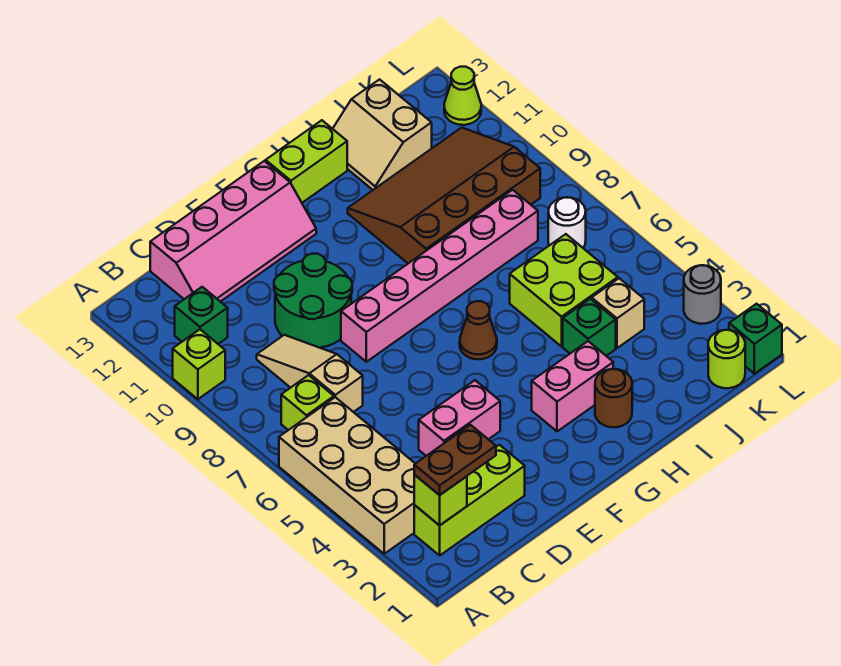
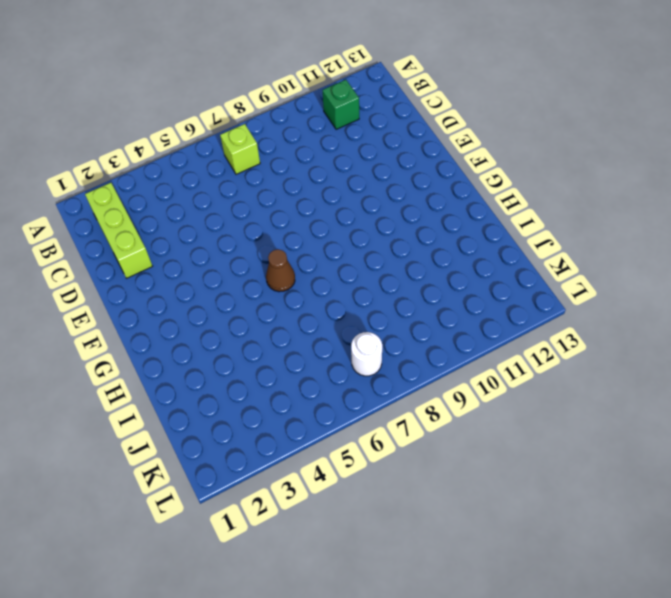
none -> tan 2x4 brick [279,397,415,554]
none -> lime 1x1 brick [173,329,225,399]
none -> tan 1x3 slope [257,335,363,412]

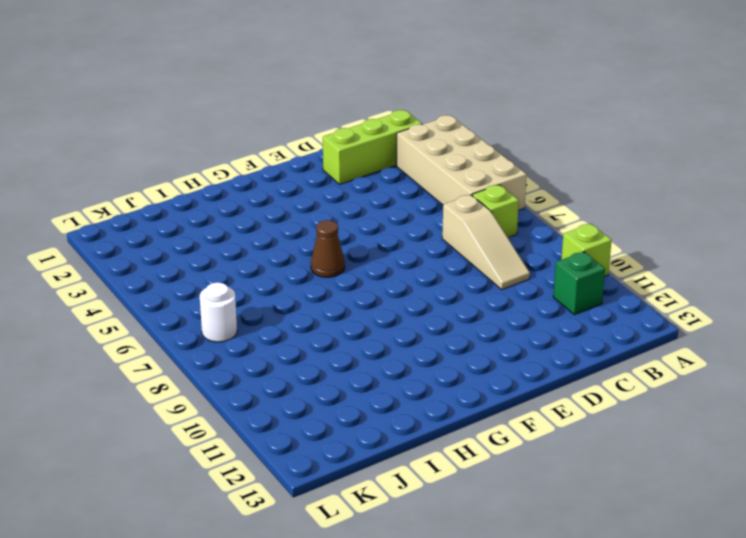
none -> pink 2x4 slope [150,161,316,302]
none -> pink 1x2 brick [419,380,500,456]
none -> green 2x2 round brick [274,254,352,348]

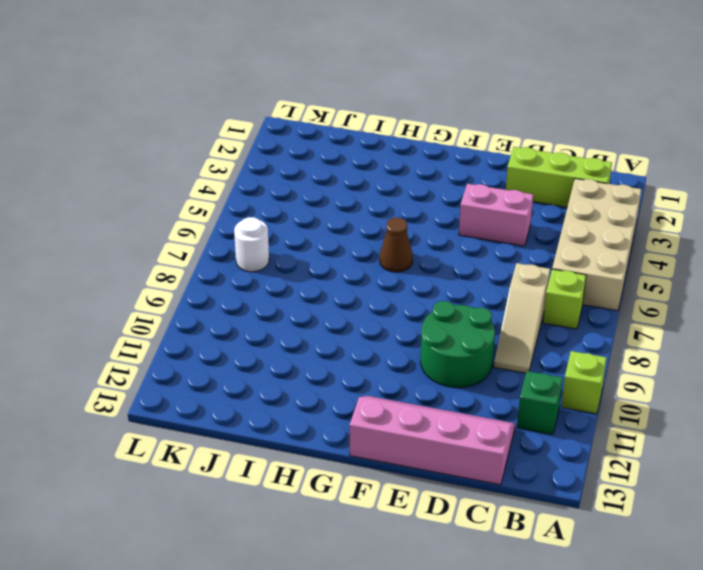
none -> pink 1x6 brick [341,190,538,362]
none -> pink 1x2 brick [532,341,613,431]
none -> lime 1x2 brick [266,120,347,203]

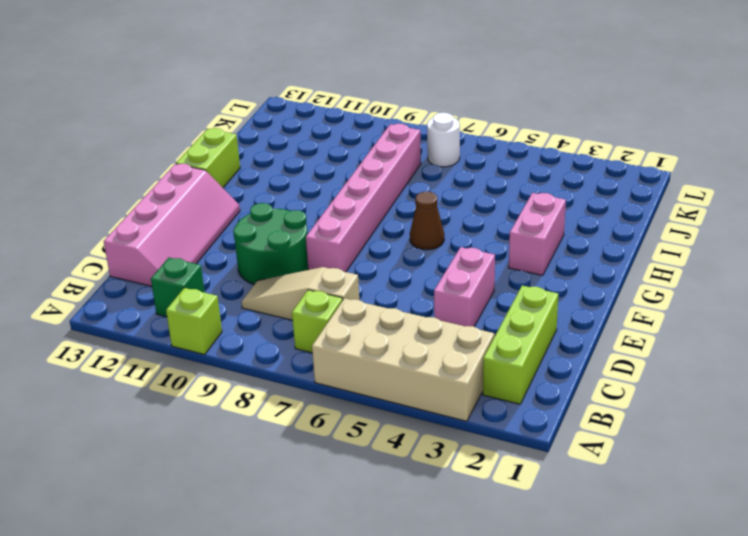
none -> brown 1x1 round brick [595,369,632,427]
none -> brown 3x4 slope [348,128,540,263]
none -> green 1x1 brick [563,299,616,356]

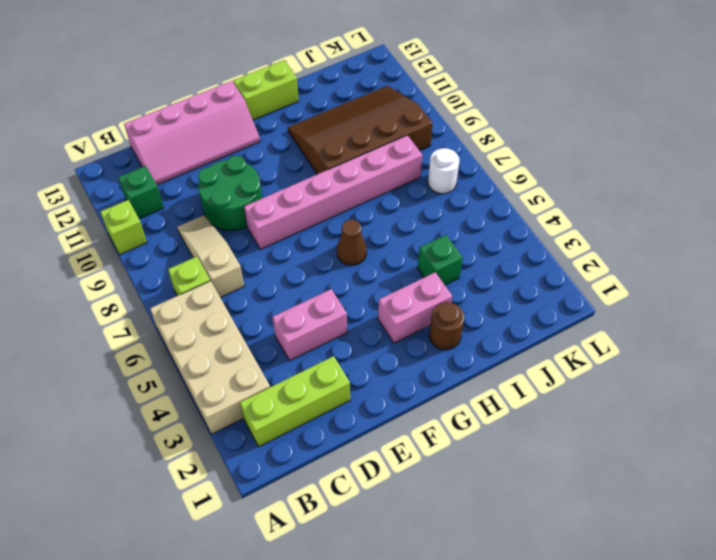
none -> lime 2x2 brick [510,234,618,346]
none -> tan 2x2 slope [333,79,432,190]
none -> tan 1x1 brick [592,278,644,348]

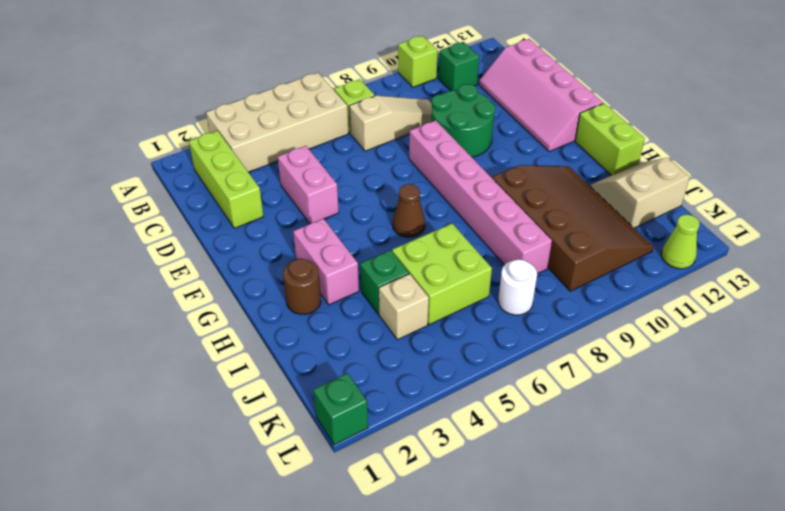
none -> lime 1x1 round brick [708,330,745,388]
none -> grey 1x1 round brick [684,265,721,324]
none -> lime 1x1 brick [414,475,467,525]

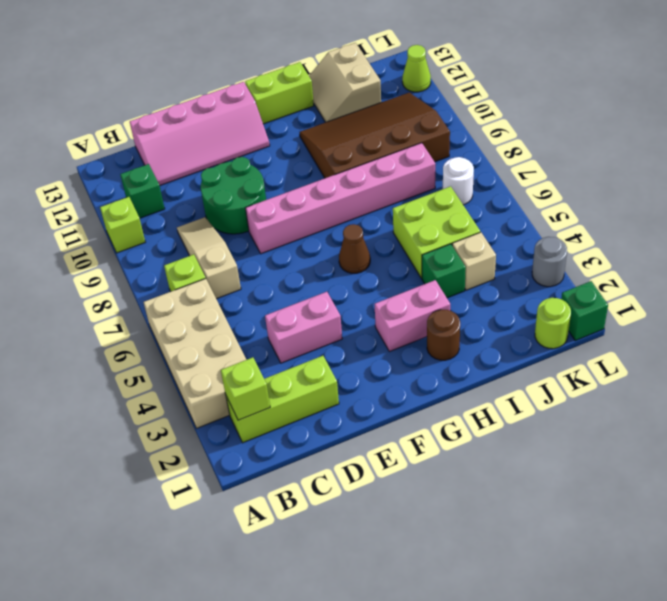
none -> brown 1x2 plate [414,425,496,495]

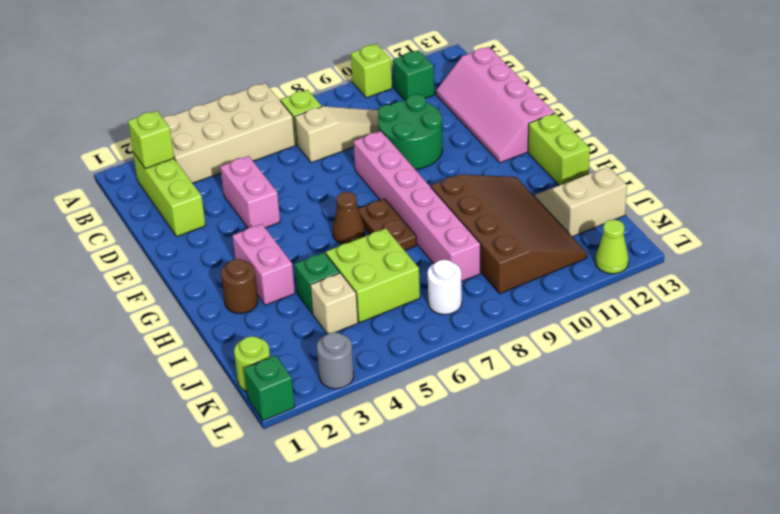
brown 1x2 plate [358,199,416,250] -> brown 1x2 plate moved to [414,425,496,495]

